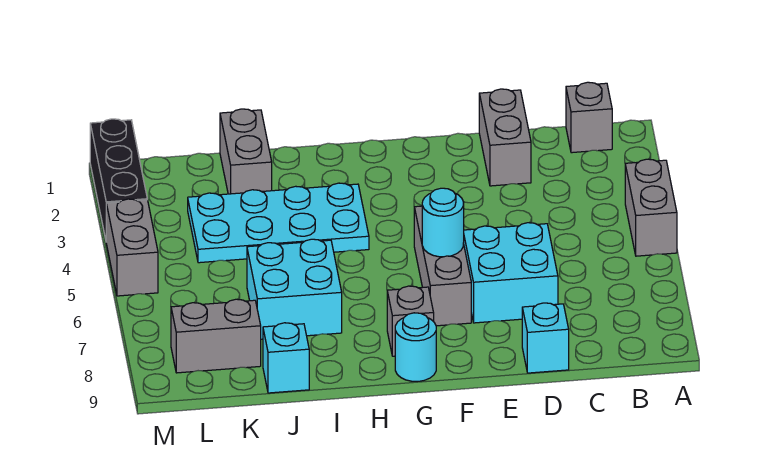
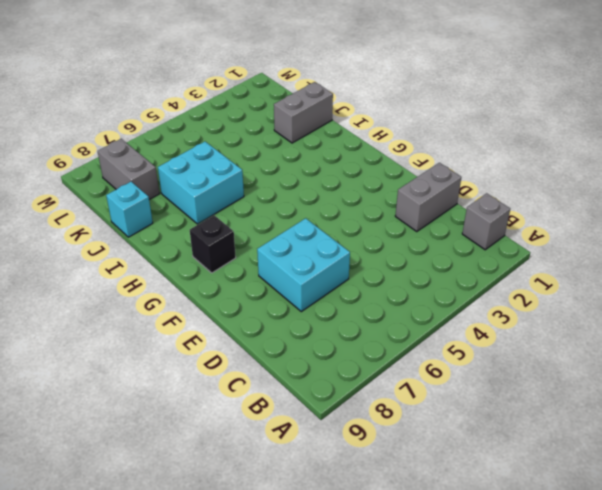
black 1x1 brick [190,215,236,273] -> grey 1x1 brick [387,286,434,356]
none -> grey 1x2 brick [625,159,677,256]
none -> cyan 1x1 brick [522,303,569,373]
none -> grey 1x3 brick [414,206,471,326]

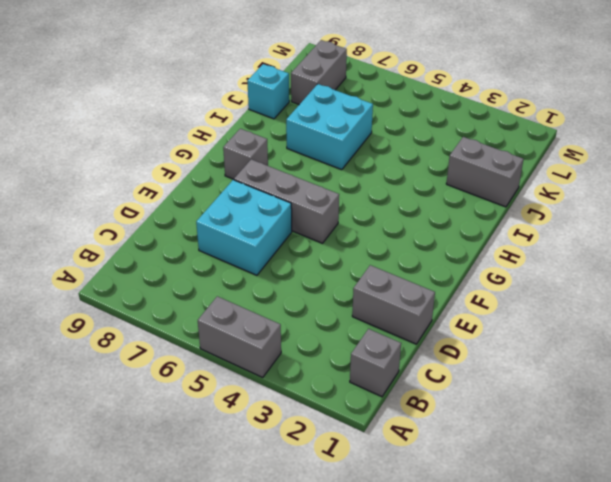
none -> cyan 1x1 brick [522,303,569,373]
none -> cyan 1x1 round brick [395,313,436,381]
none -> cyan 2x4 plate [188,183,369,263]

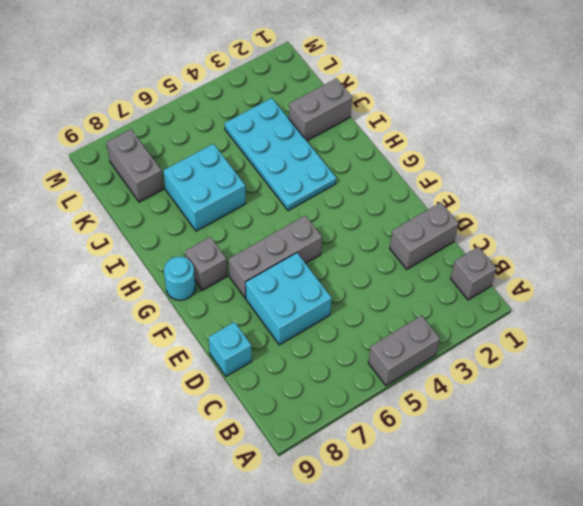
none -> cyan 1x1 brick [263,323,309,393]
none -> black 1x3 brick [90,119,147,239]
none -> grey 1x2 brick [106,199,158,296]

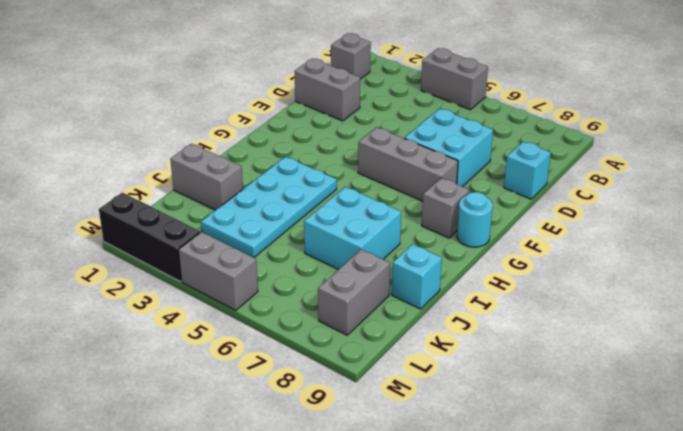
none -> cyan 1x1 round brick [422,188,464,257]

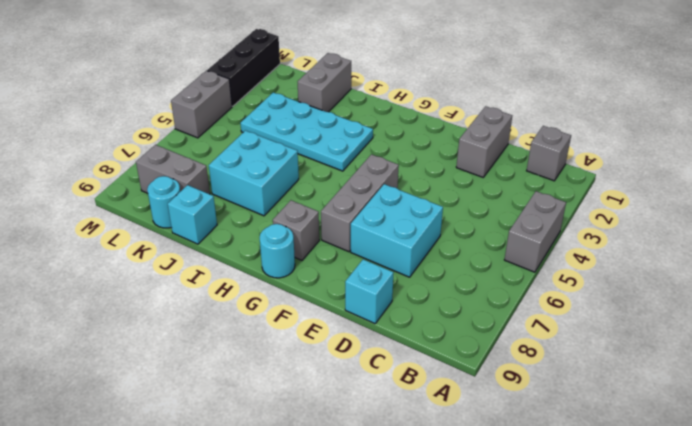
cyan 1x1 round brick [147,176,180,228] -> cyan 1x1 round brick moved to [422,188,464,257]

